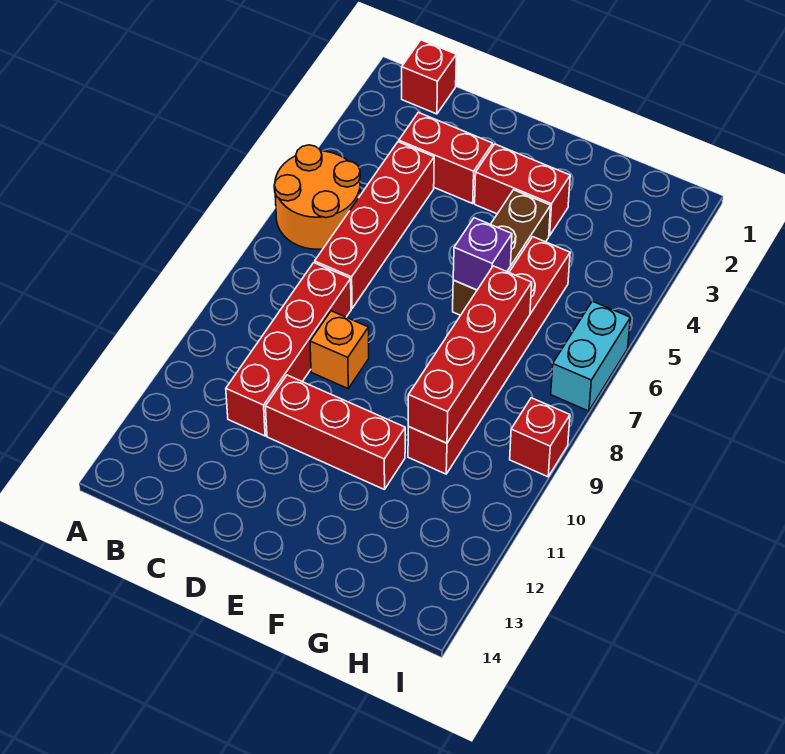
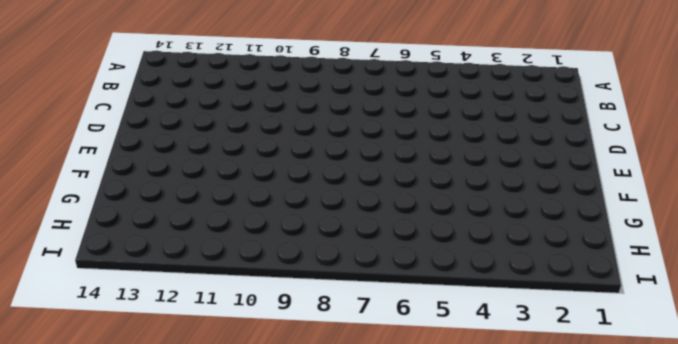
none -> orange 2x2 round brick [274,145,360,249]
none -> red 1x1 brick [402,40,456,114]
none -> red 1x2 brick [399,112,493,203]

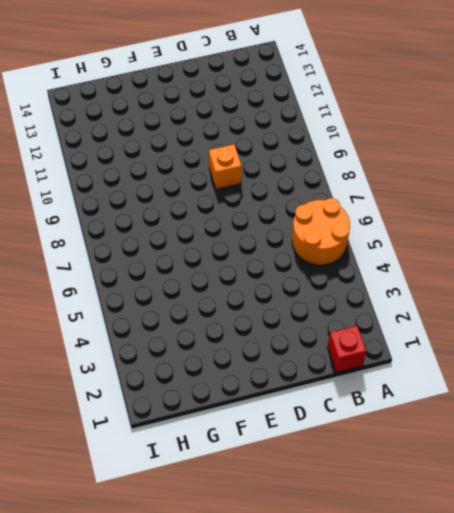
none -> red 1x2 brick [399,112,493,203]
none -> red 1x4 brick [315,142,434,308]
none -> red 1x4 brick [226,263,351,436]

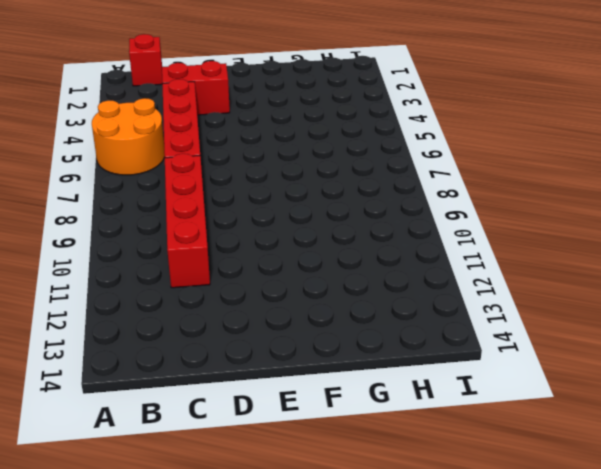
none -> orange 1x1 brick [310,311,369,388]
none -> red 1x3 brick [266,375,405,490]
none -> red 1x2 brick [475,144,570,236]

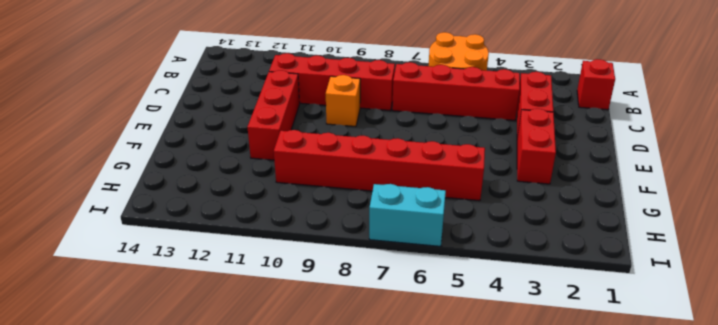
none -> brown 1x3 brick [453,190,551,315]
none -> red 1x1 brick [510,398,570,477]
none -> purple 1x1 brick [453,218,512,290]

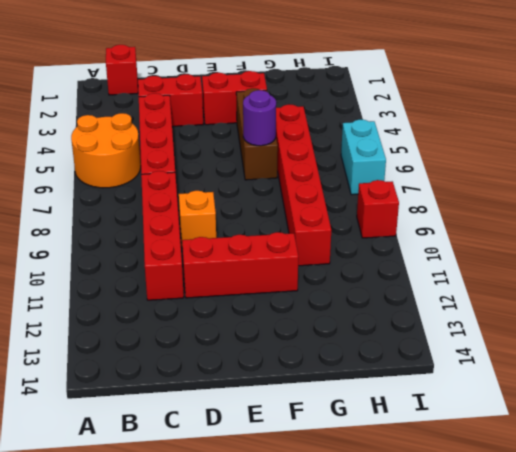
purple 1x1 round brick [243,90,276,146] -> purple 1x1 brick [453,218,512,290]
none -> red 1x4 brick [408,266,532,443]

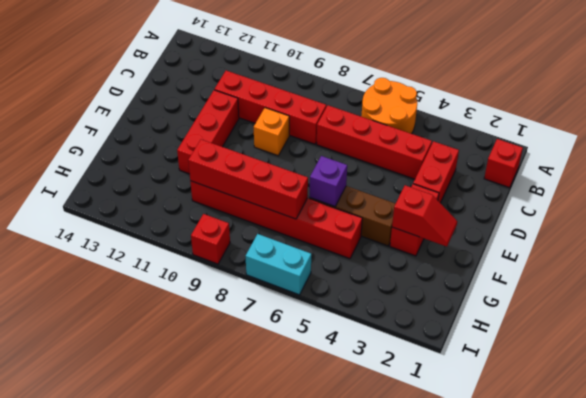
red 1x2 slope [392,185,457,247] -> none

